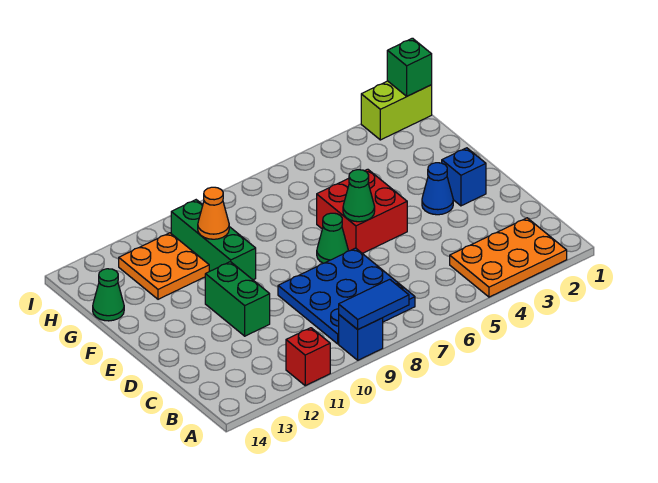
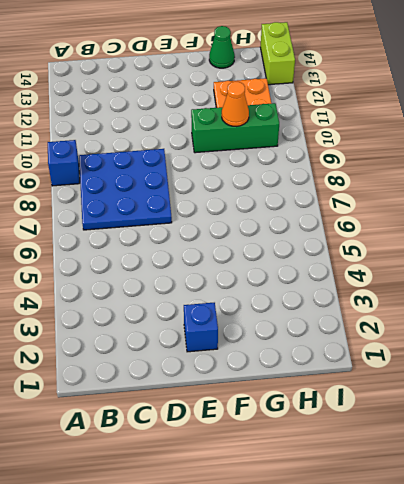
lime 1x2 brick [260,22,295,85] -> lime 1x2 brick moved to [361,81,432,140]
none -> orange 2x3 plate [450,218,567,297]
none -> red 1x1 brick [286,328,330,386]
none -> green 1x2 brick [205,262,270,336]

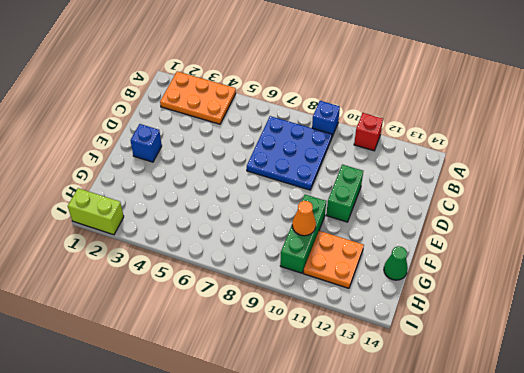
none -> blue 1x1 cone [422,163,453,215]
none -> red 2x2 brick [317,169,407,253]
none -> green 1x1 cone [317,213,348,263]

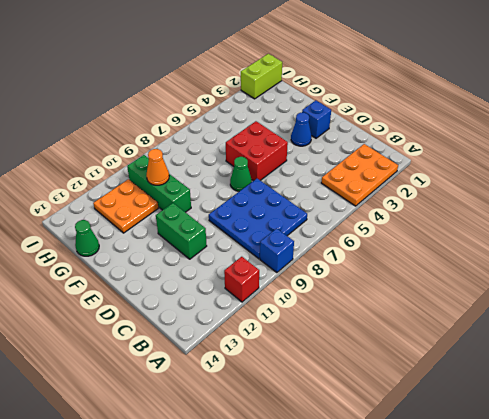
none -> blue 1x2 tile [339,279,409,329]
none -> green 1x1 cone [343,170,375,222]
none -> green 1x1 brick [387,38,432,96]

